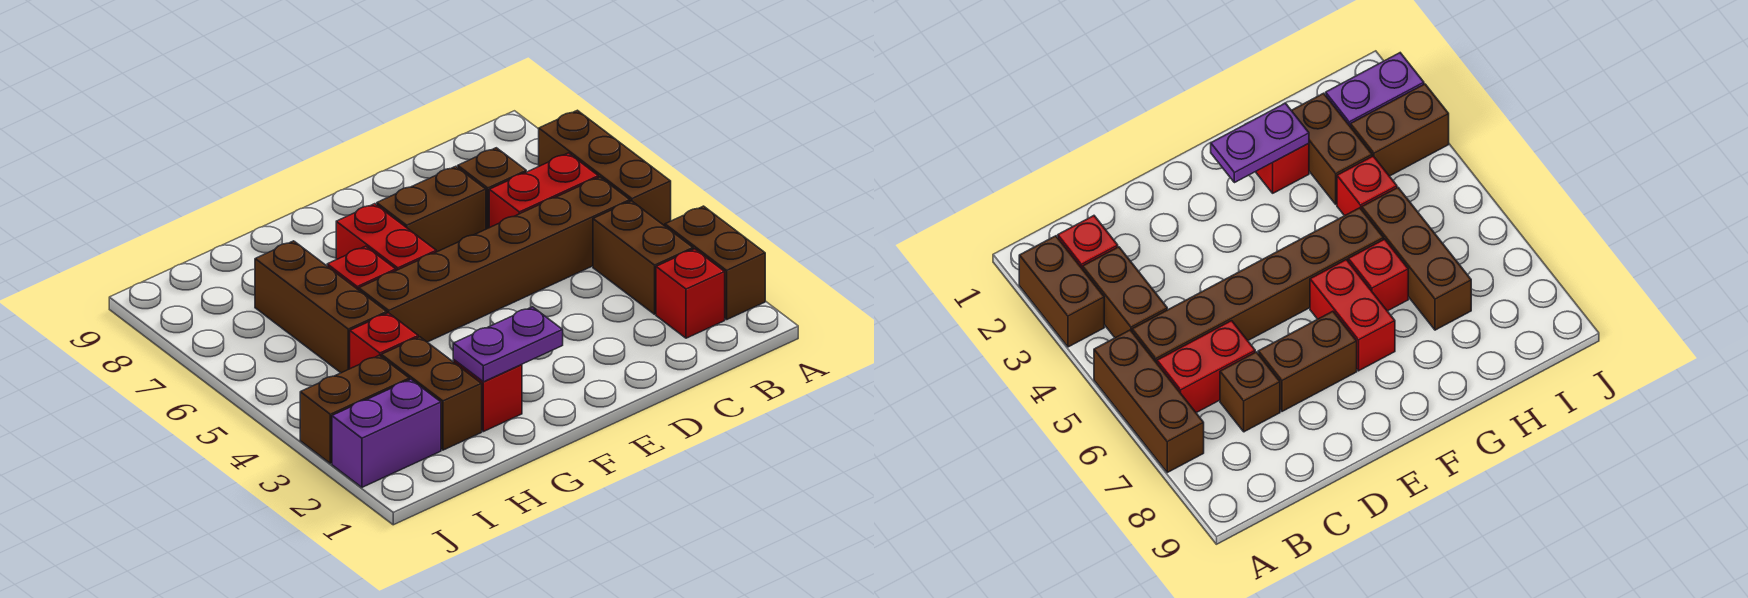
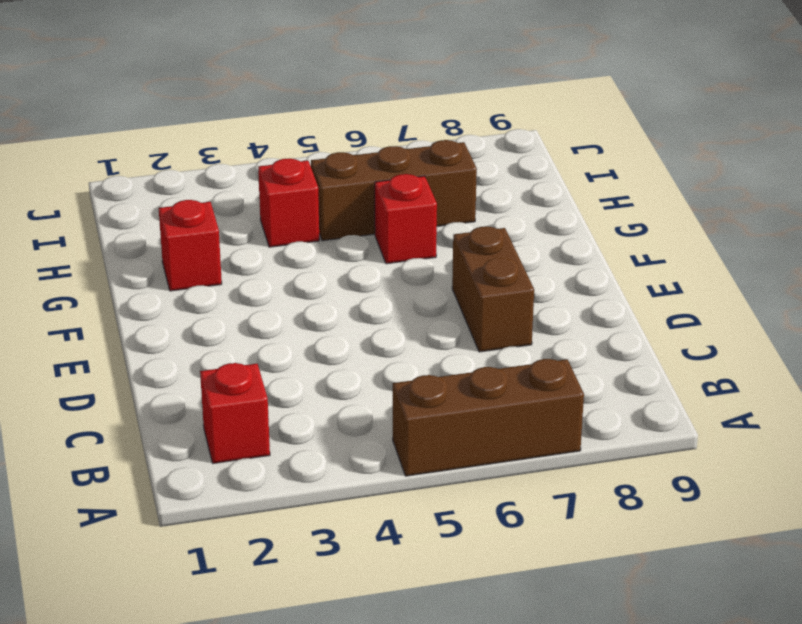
none -> brown 1x2 brick [665,206,765,319]
none -> brown 1x2 brick [593,201,693,314]
none -> brown 1x6 brick [359,177,630,342]

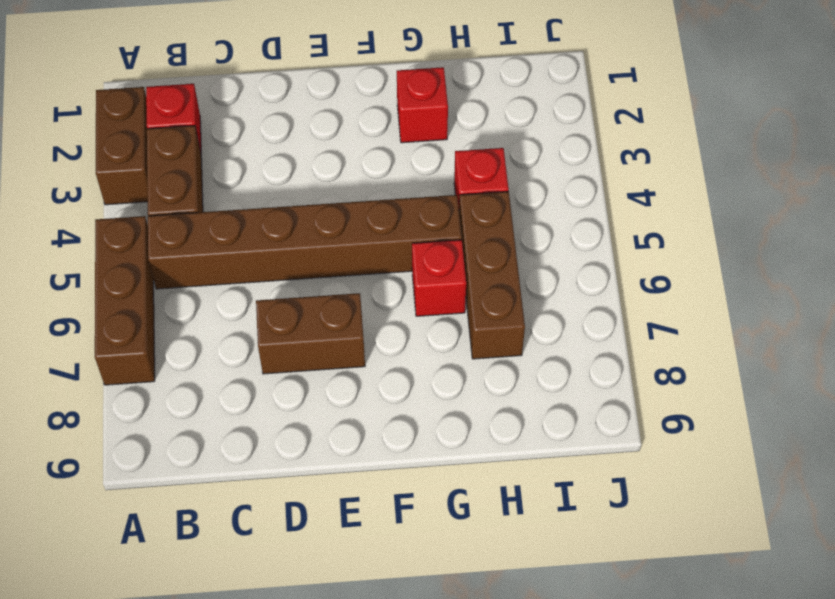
none -> red 1x2 brick [489,153,598,228]
none -> brown 1x1 brick [458,148,526,229]
none -> red 1x2 brick [336,204,436,270]

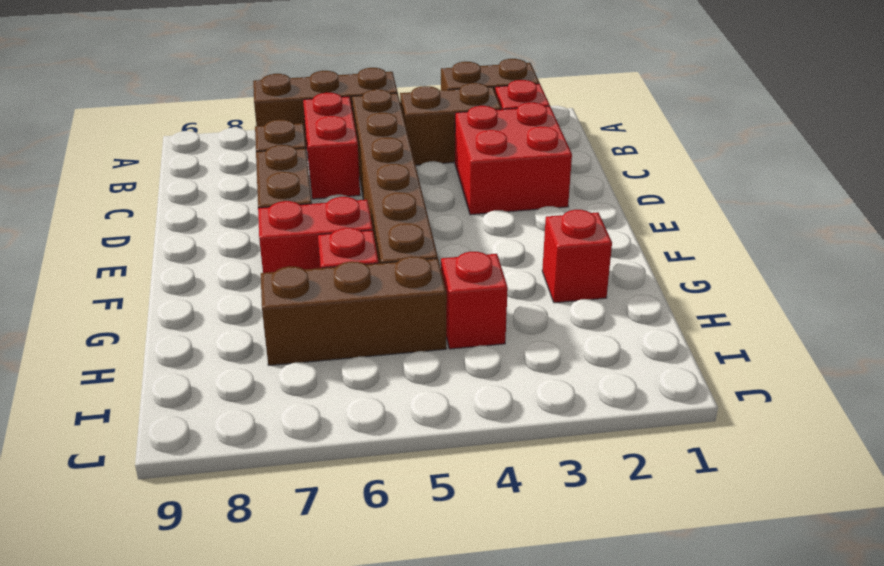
red 2x2 brick [455,102,572,215] -> none
none -> brown 1x2 brick [381,337,482,450]
none -> purple 1x2 brick [332,379,441,487]
none -> brown 1x2 brick [300,355,409,463]

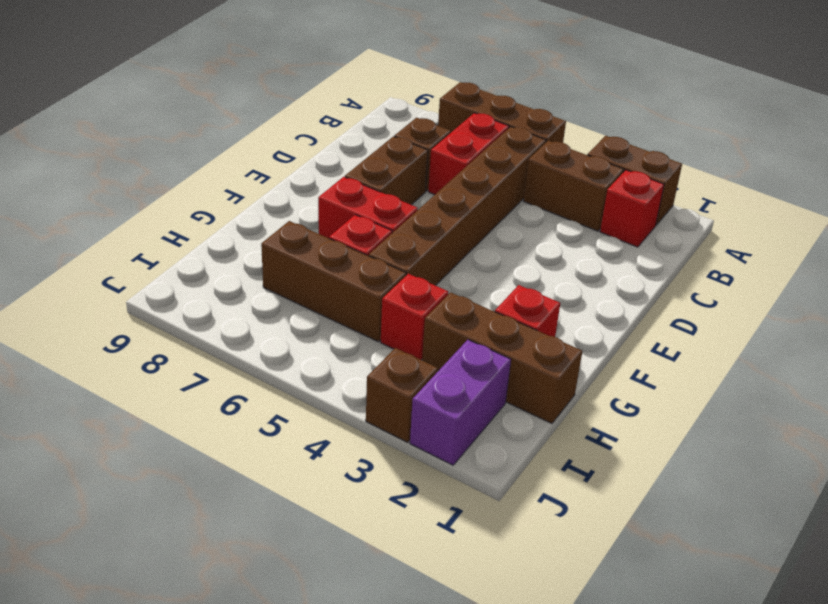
brown 1x3 brick [422,292,582,424] -> brown 1x2 brick [381,337,482,450]
brown 1x1 brick [366,348,438,442] -> brown 1x2 brick [300,355,409,463]
none -> purple 1x2 plate [453,307,563,382]

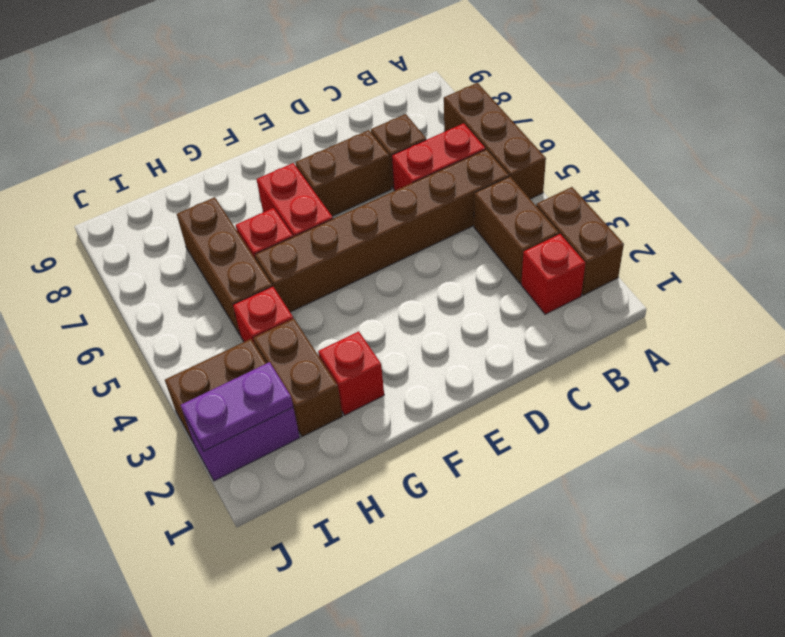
purple 1x2 plate [181,362,293,451] -> purple 1x2 plate moved to [453,307,563,382]

